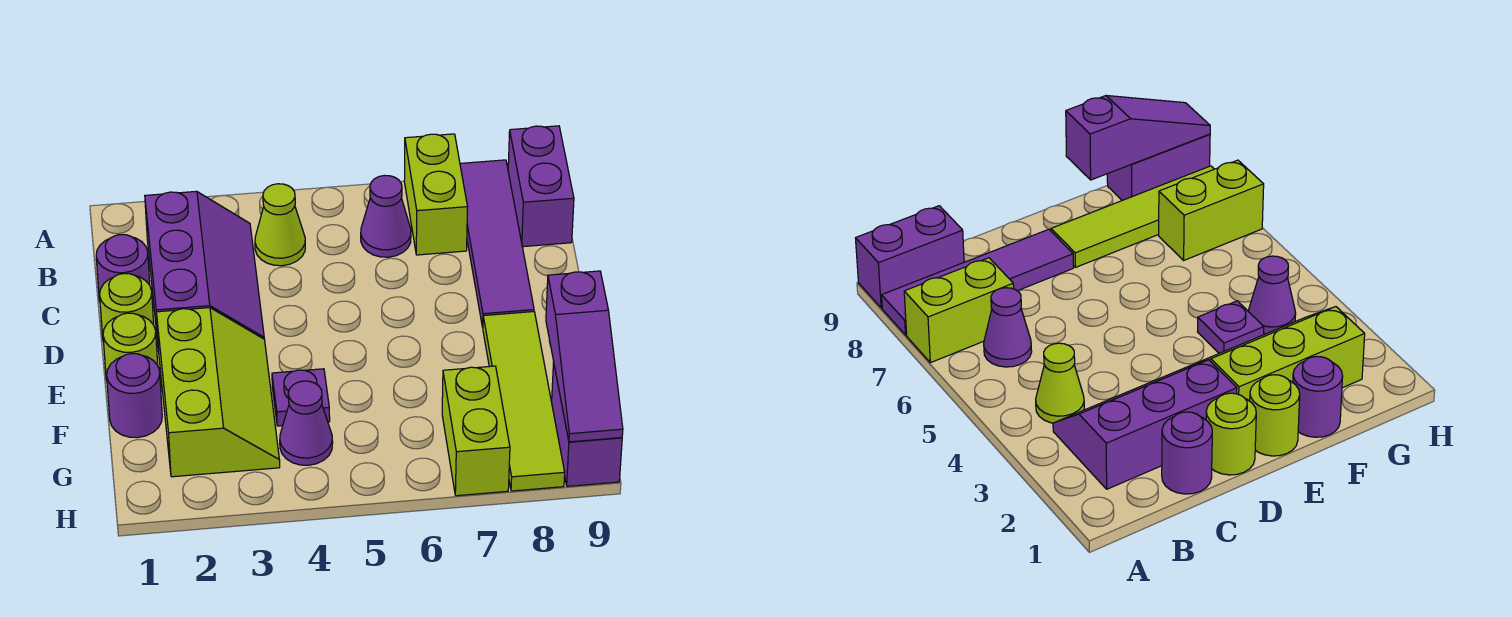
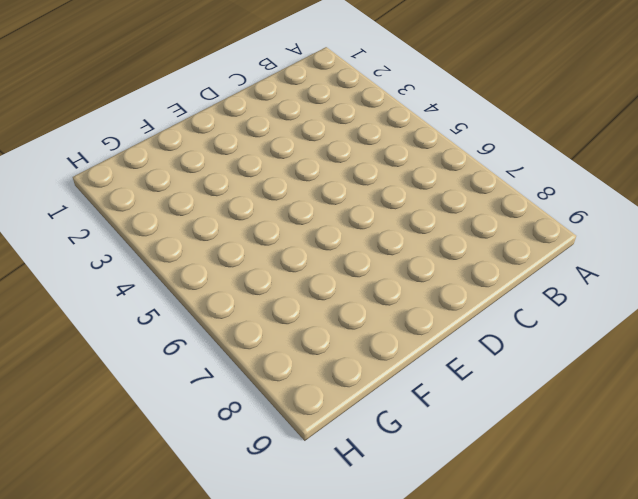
none -> lime 1x2 brick [404,134,468,255]
none -> purple 1x4 tile [460,160,534,327]
none -> purple 1x2 brick [508,126,574,247]

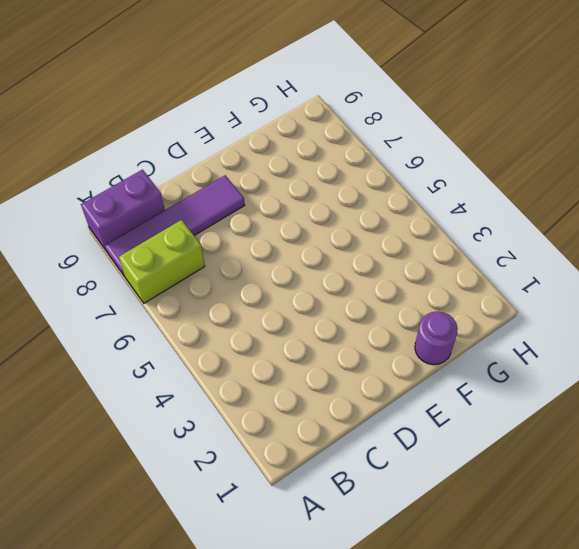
none -> purple 2x3 slope [145,191,264,351]
none -> lime 1x1 cone [255,184,305,266]
none -> purple 1x1 cone [361,175,411,257]

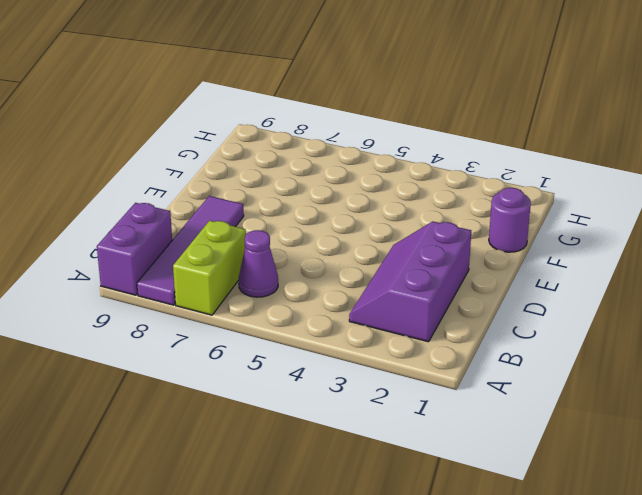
none -> lime 1x1 cone [255,184,305,266]
none -> purple 1x1 round brick [96,235,150,301]
none -> lime 1x1 round brick [100,273,154,342]

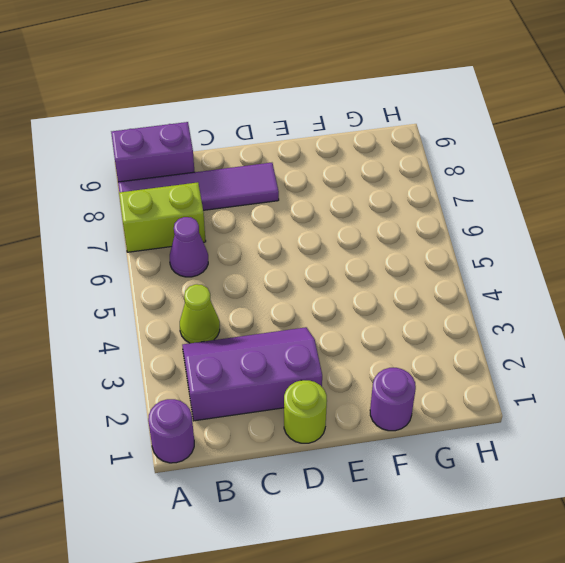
purple 1x1 round brick [148,399,194,463] -> purple 1x1 round brick moved to [96,235,150,301]
none -> lime 1x1 round brick [103,313,158,380]
none -> lime 2x3 slope [156,308,280,477]
none -> lime 1x4 tile [483,312,565,491]

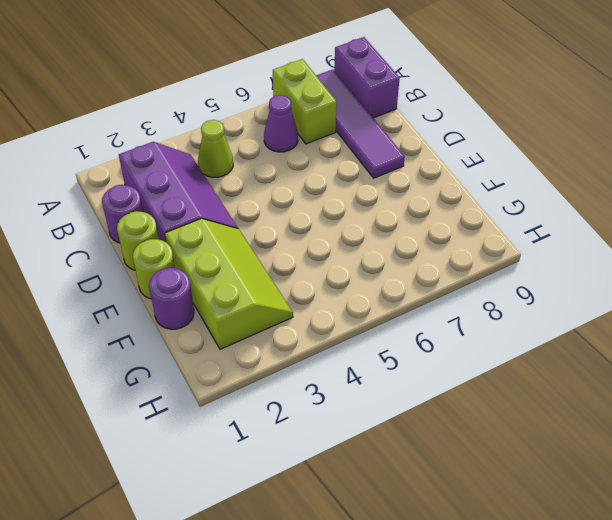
none -> lime 1x4 tile [483,312,565,491]
none -> purple 1x1 plate [272,369,330,426]
none -> purple 1x1 cone [280,381,333,465]

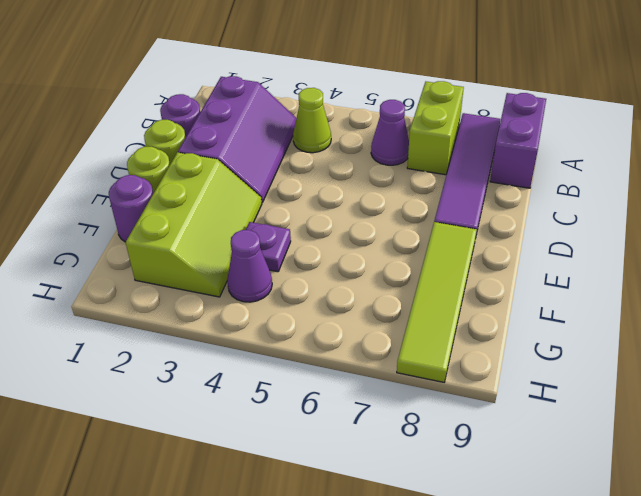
none -> lime 1x2 brick [442,366,510,496]
none -> purple 1x2 brick [552,362,622,486]
none -> purple 1x3 slope [546,271,623,442]

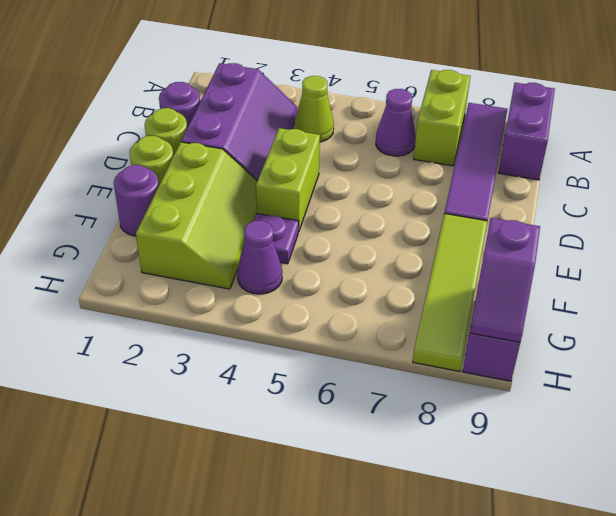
lime 1x2 brick [256,128,320,232] -> lime 1x2 brick moved to [442,366,510,496]
purple 1x2 slope [470,218,540,342] -> purple 1x3 slope [546,271,623,442]

